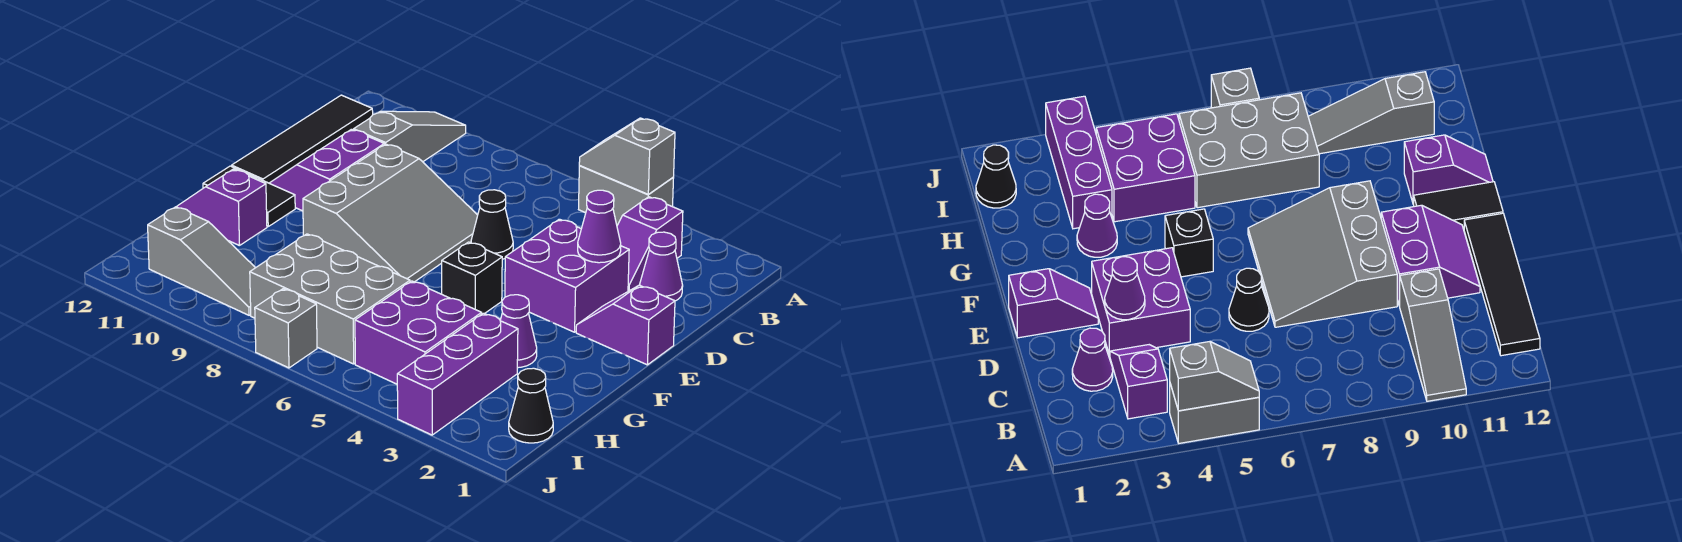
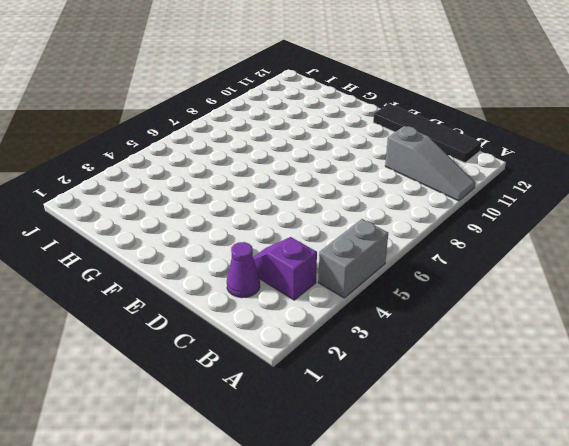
none -> purple 2x2 brick [505,219,629,332]
none -> black 1x1 cone [471,190,513,259]
none -> grey 3x3 slope [303,144,478,282]

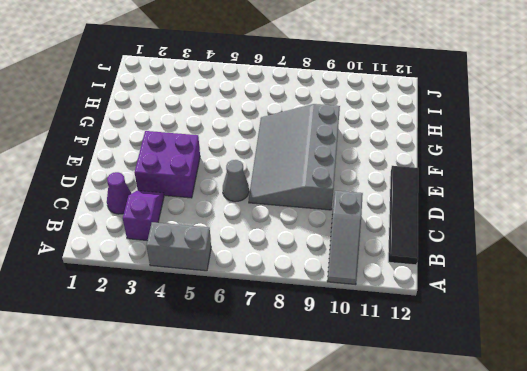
grey 1x1 cone [223,160,249,202] -> black 1x1 cone [471,190,513,259]
grey 3x4 slope [249,104,340,210] -> grey 3x3 slope [303,144,478,282]
none -> purple 2x2 slope [269,129,384,211]
none -> purple 1x2 slope [576,285,675,365]
none -> black 1x1 brick [442,242,502,314]

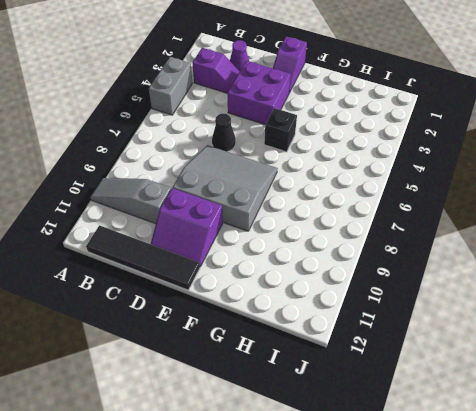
none -> black 1x2 tile [203,166,295,227]
none -> purple 1x1 cone [500,295,537,368]
none -> purple 1x2 slope [177,169,267,246]

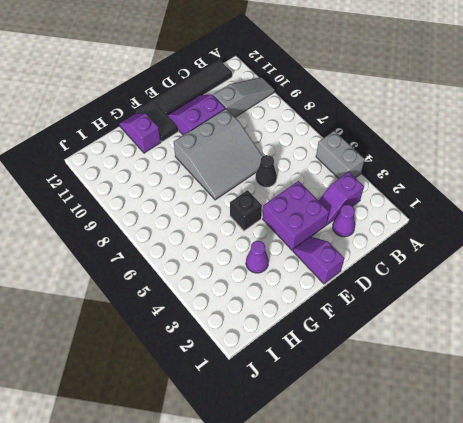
none -> purple 1x3 brick [397,313,518,435]
none -> purple 2x2 brick [355,281,482,384]
none -> grey 2x3 brick [250,234,410,364]

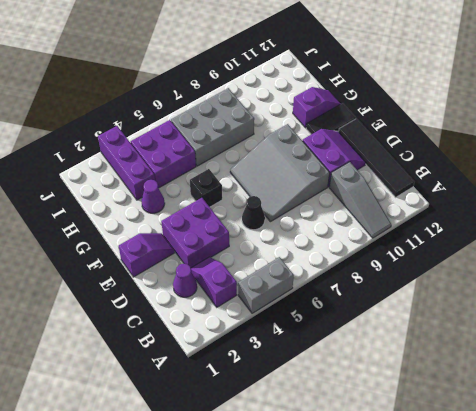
none -> black 1x1 cone [509,368,553,443]
none -> grey 1x3 slope [148,207,255,315]
none -> grey 1x1 brick [255,289,317,368]

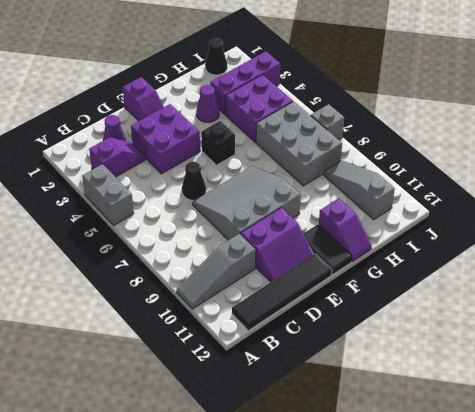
none -> grey 1x2 slope [579,118,675,195]
none -> purple 1x1 cone [578,190,621,263]

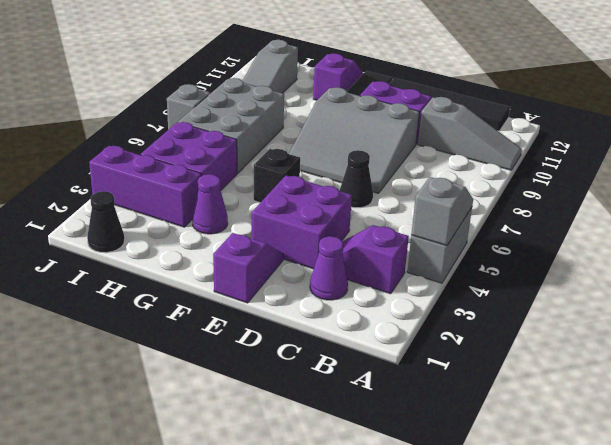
none -> purple 1x1 cone [578,190,621,263]

